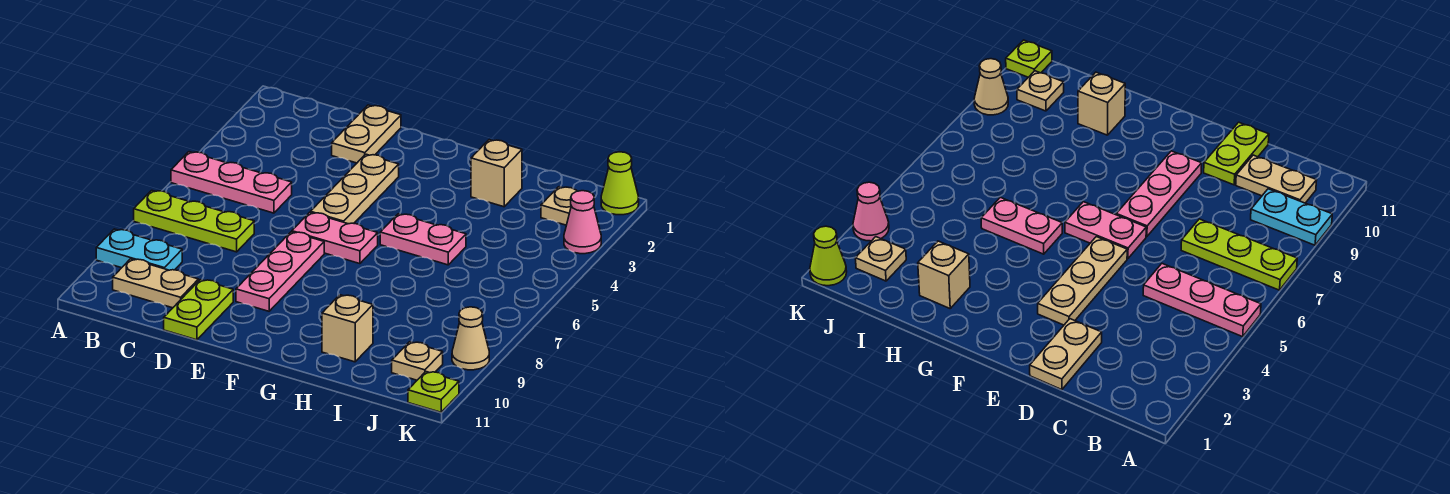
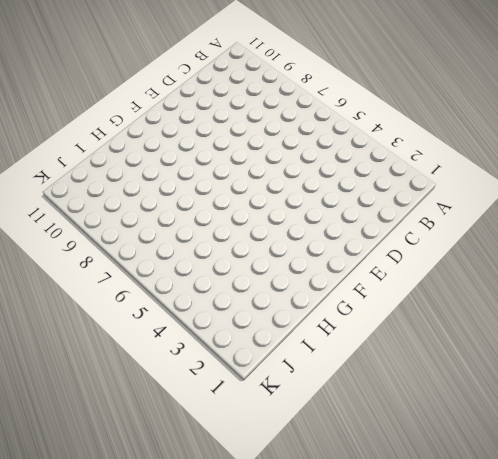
none -> pink 1x3 plate [171,152,292,213]
none -> lime 1x3 plate [134,190,254,252]
none -> cyan 1x2 plate [96,229,182,270]

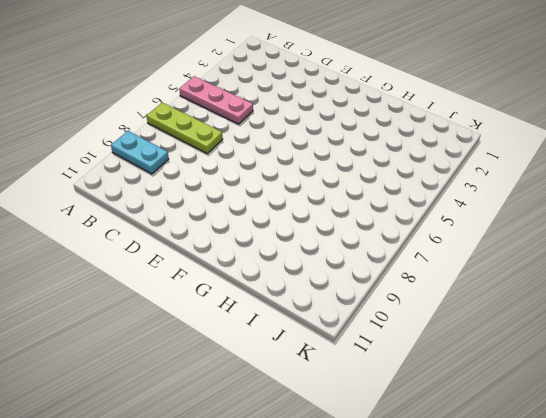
none -> tan 1x2 plate [113,259,199,308]
none -> tan 1x2 plate [332,105,401,163]
none -> lime 1x2 plate [164,280,233,340]

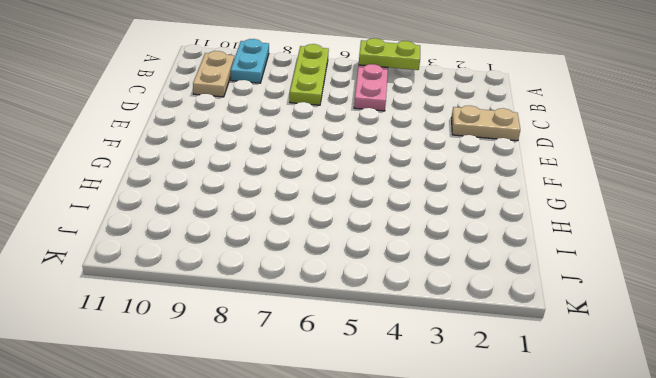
lime 1x2 plate [359,38,420,70] -> lime 1x2 plate moved to [164,280,233,340]
none -> tan 1x3 plate [311,154,399,224]
none -> pink 1x2 plate [292,212,378,264]
none -> pink 1x3 plate [236,232,324,311]

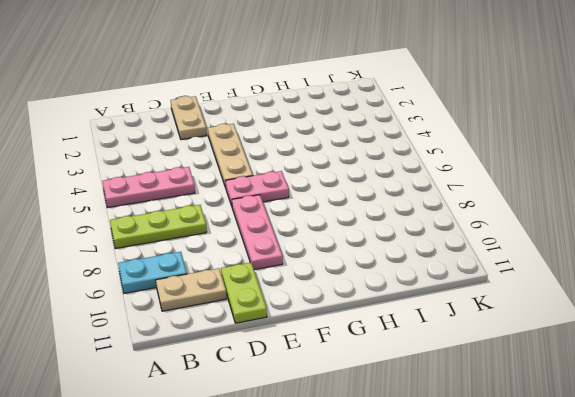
none -> pink 1x2 plate [380,214,466,265]
none -> tan 1x1 brick [471,140,522,207]
none -> tan 1x1 brick [322,295,373,362]

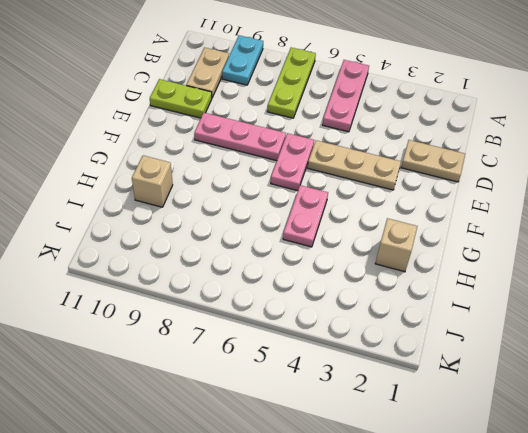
none -> tan 1x1 plate [541,187,577,225]
none -> tan 1x1 plate [392,342,443,380]
none -> lime 1x1 cone [601,152,639,215]

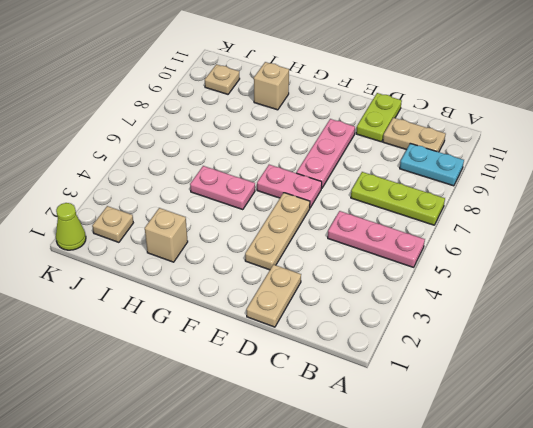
none -> pink 1x1 cone [564,191,601,254]
none -> tan 1x1 cone [452,307,489,370]
none -> lime 1x1 plate [408,372,459,412]

